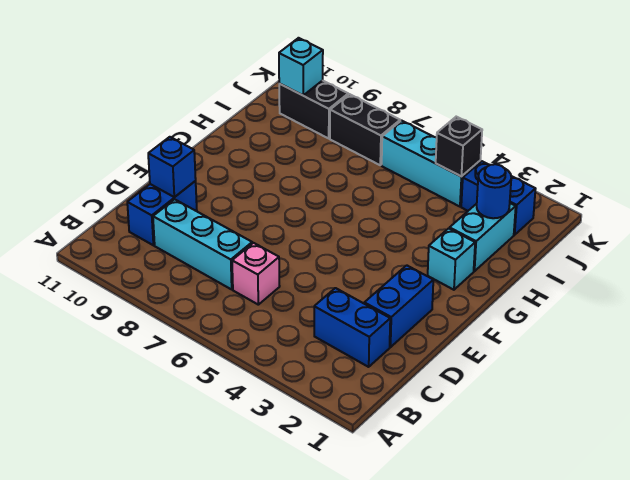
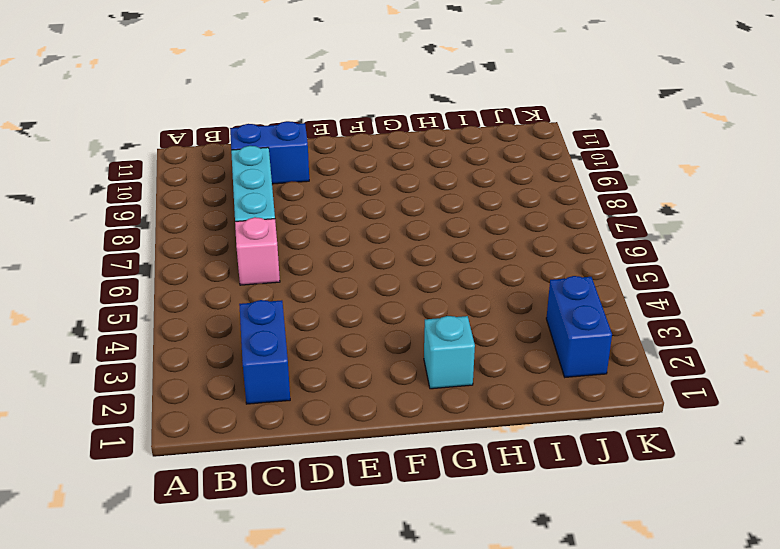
none -> blue 1x2 brick [364,265,433,347]
none -> cyan 1x2 brick [450,203,516,271]
none -> cyan 1x3 brick [382,121,480,207]

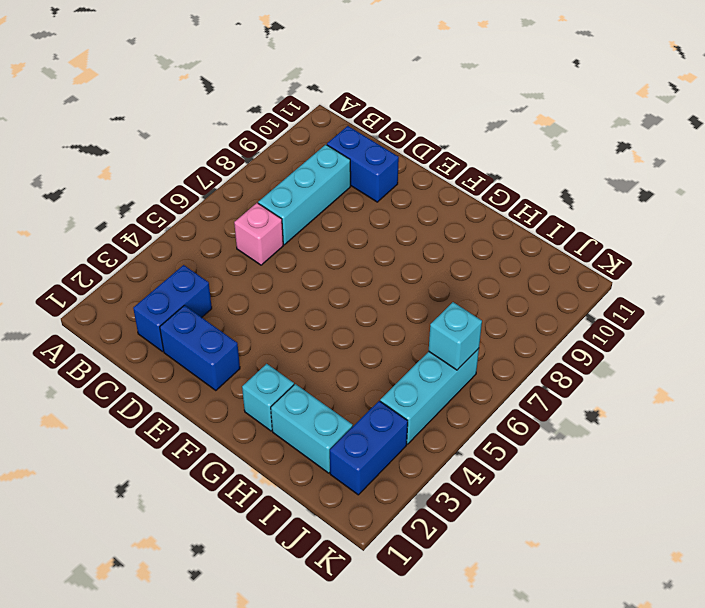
cyan 1x1 brick [429,302,482,370] -> cyan 1x1 brick moved to [279,38,323,95]
none -> black 1x2 brick [330,94,400,165]
none -> black 1x2 brick [279,80,348,138]
none -> blue 1x1 brick [148,137,196,197]

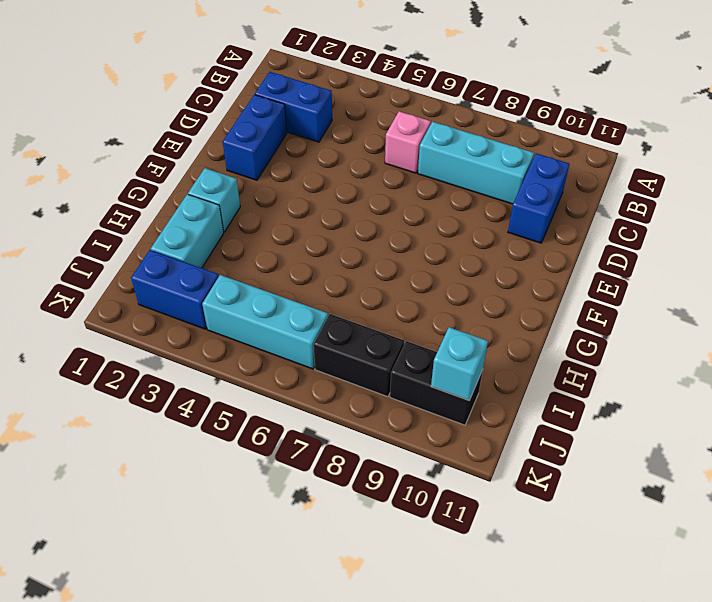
none -> blue 1x1 brick [148,137,196,197]
none -> blue 1x1 round brick [477,164,511,218]
none -> black 1x1 brick [436,117,482,177]

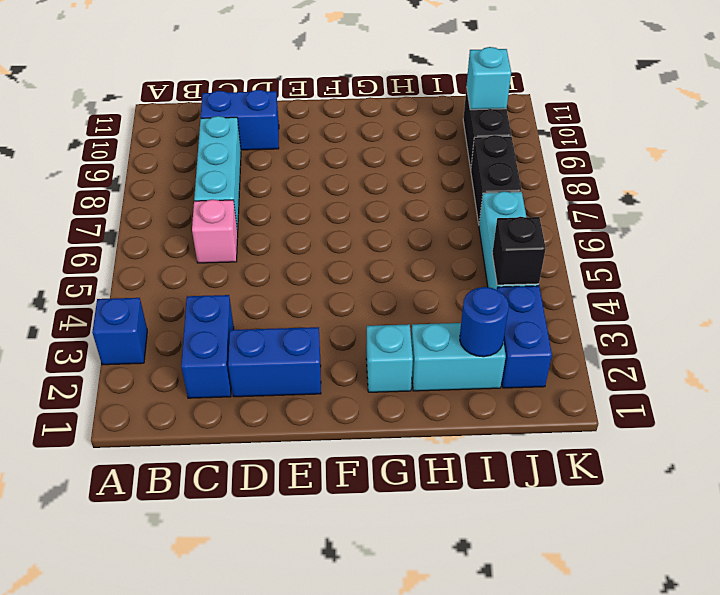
blue 1x1 brick [92,298,147,365] -> blue 1x1 brick moved to [148,137,196,197]

